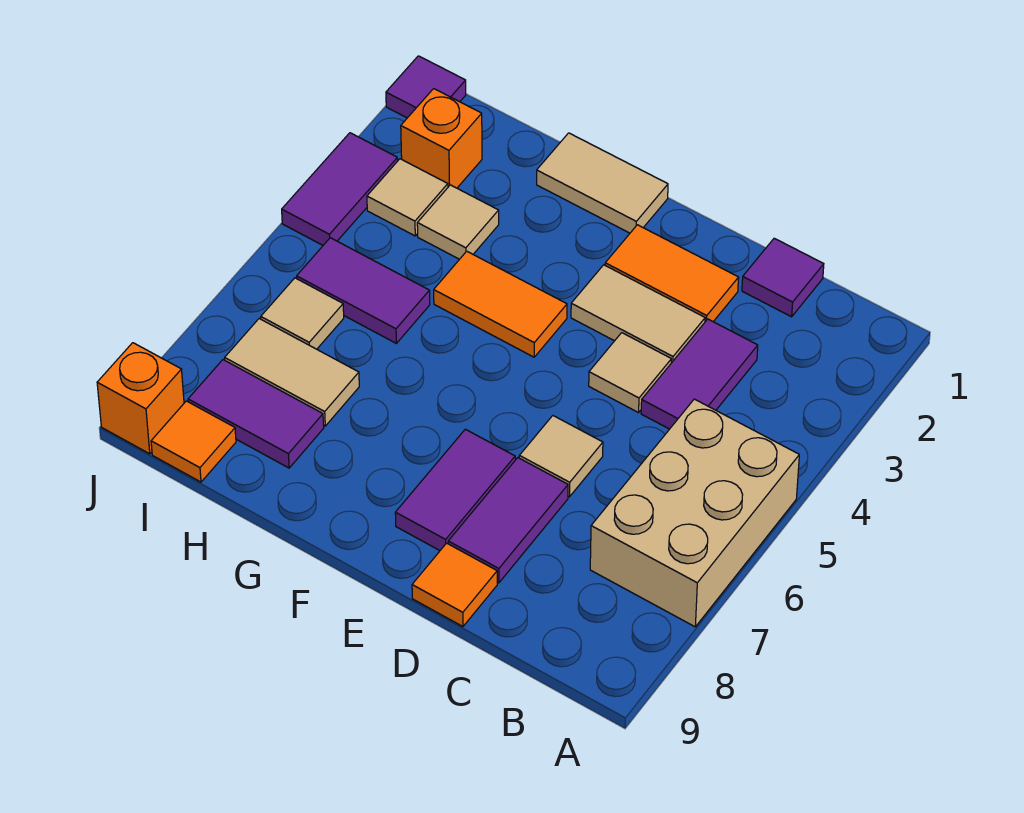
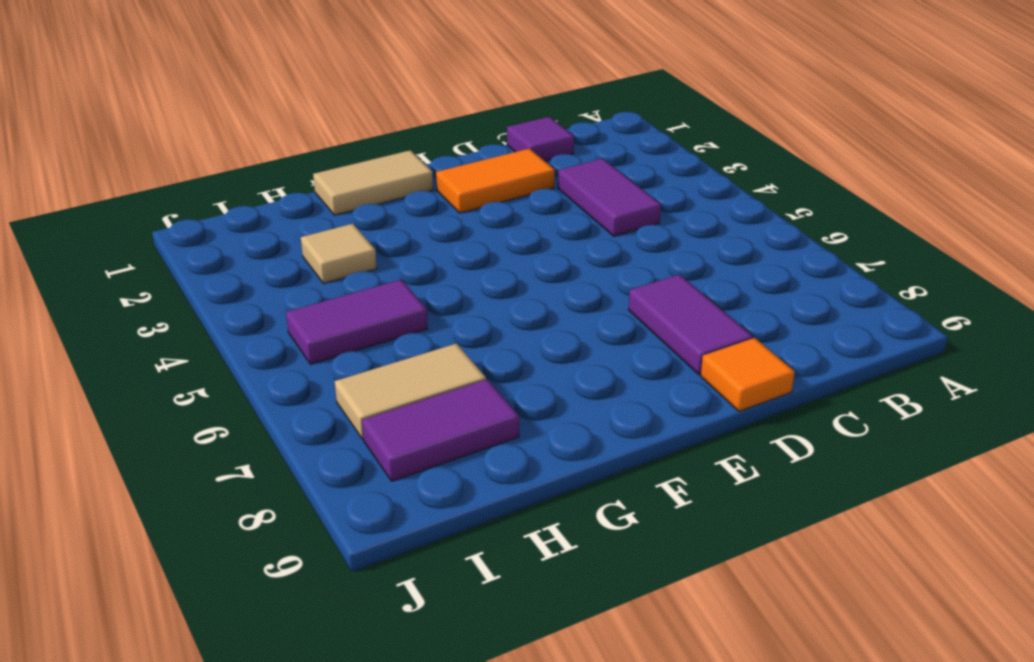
none -> tan 2x3 brick [590,399,799,627]
none -> tan 1x2 tile [571,265,705,363]
none -> tan 1x1 tile [589,333,671,413]

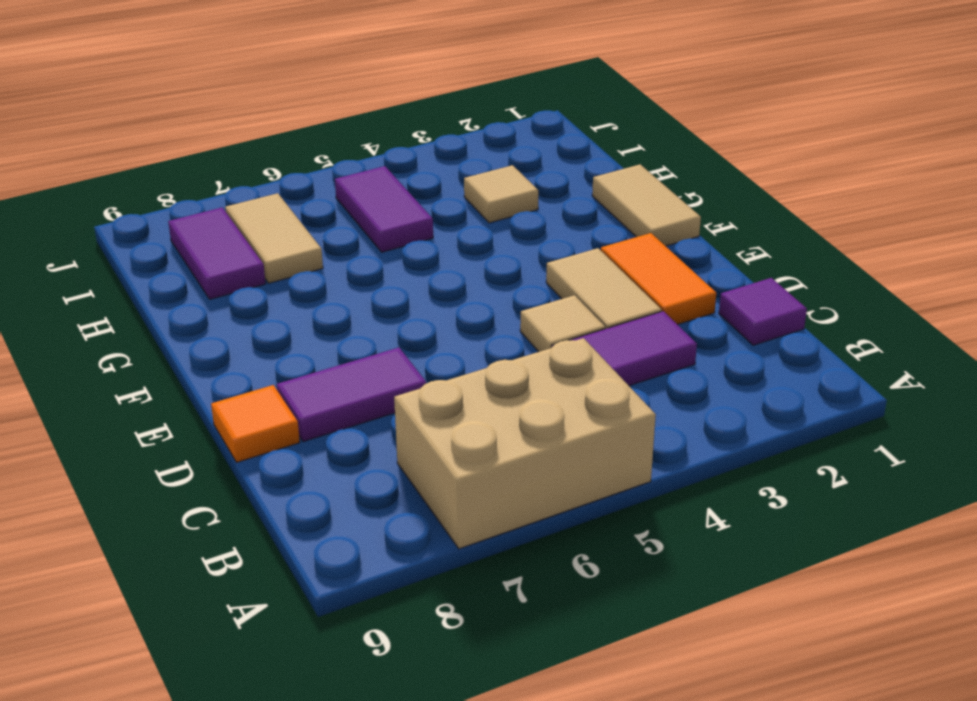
none -> tan 1x1 tile [519,416,603,497]
none -> purple 1x2 tile [395,429,515,551]
none -> orange 1x2 tile [434,251,567,357]

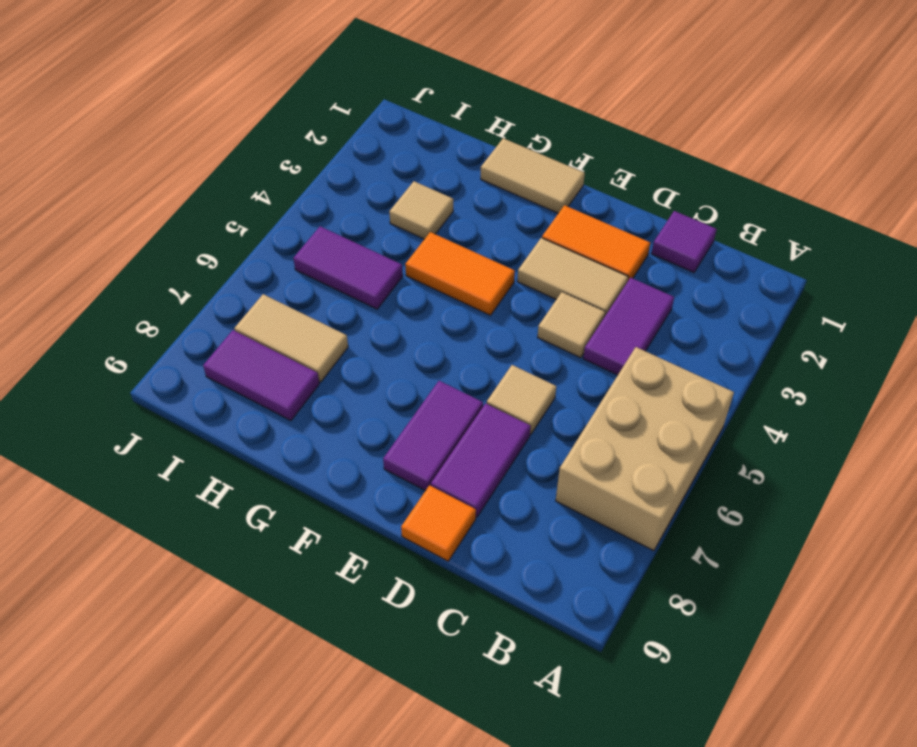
none -> orange 1x1 brick [401,89,482,188]
none -> tan 1x1 tile [367,159,448,236]
none -> tan 1x1 tile [261,278,344,349]

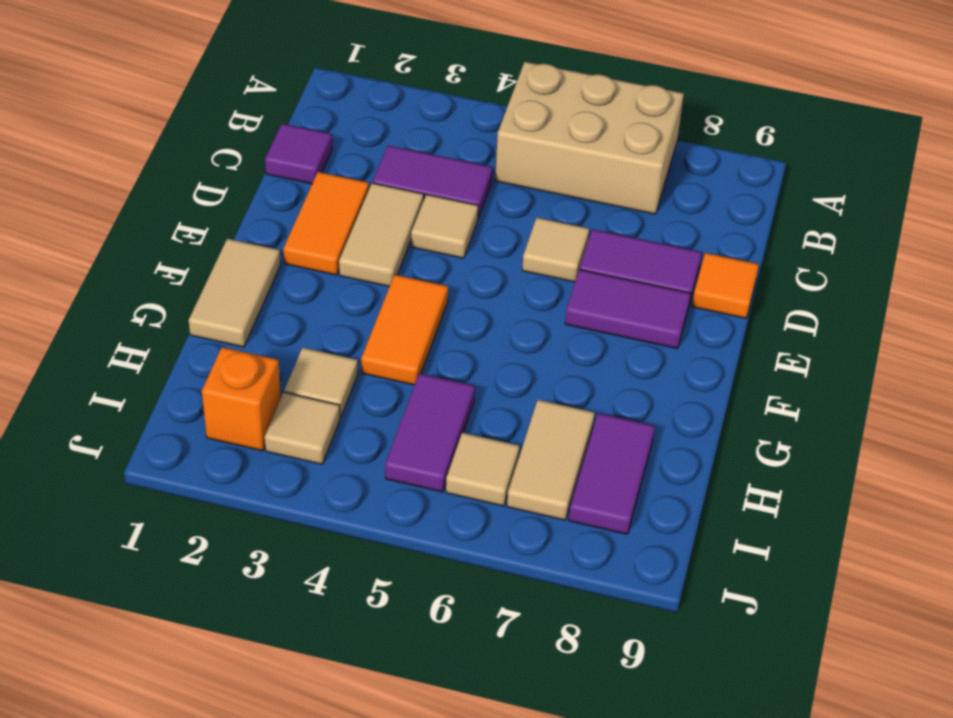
none -> orange 1x1 tile [151,401,236,482]
none -> purple 1x1 tile [386,56,466,118]
none -> purple 1x2 tile [282,133,398,245]

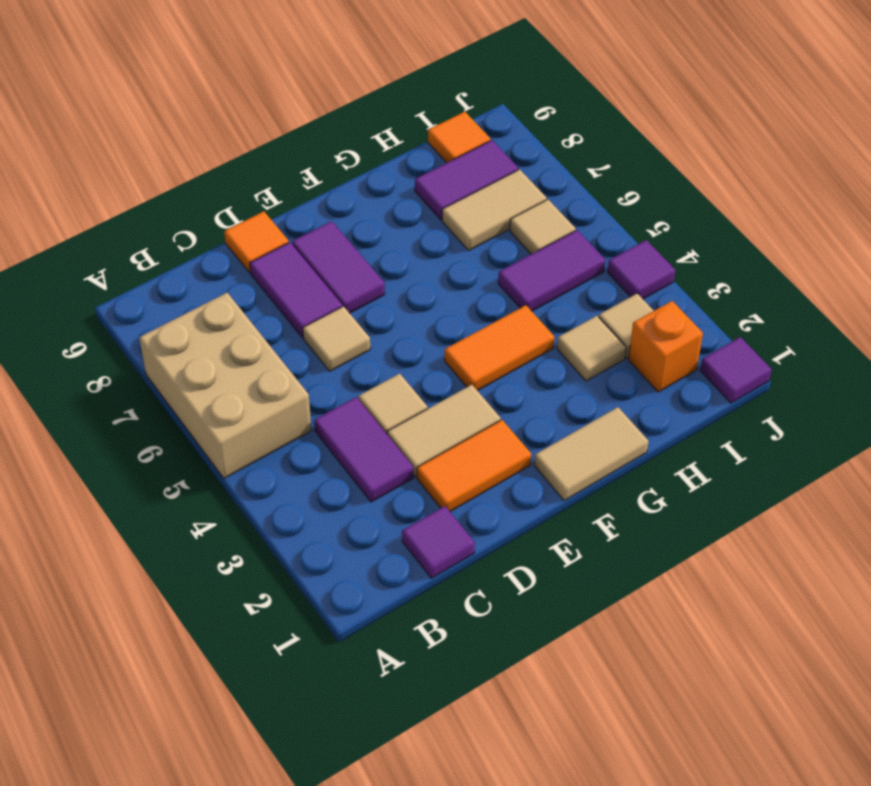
purple 1x1 tile [607,240,675,299] -> purple 1x2 tile [282,133,398,245]
none -> orange 1x1 brick [97,343,184,454]

